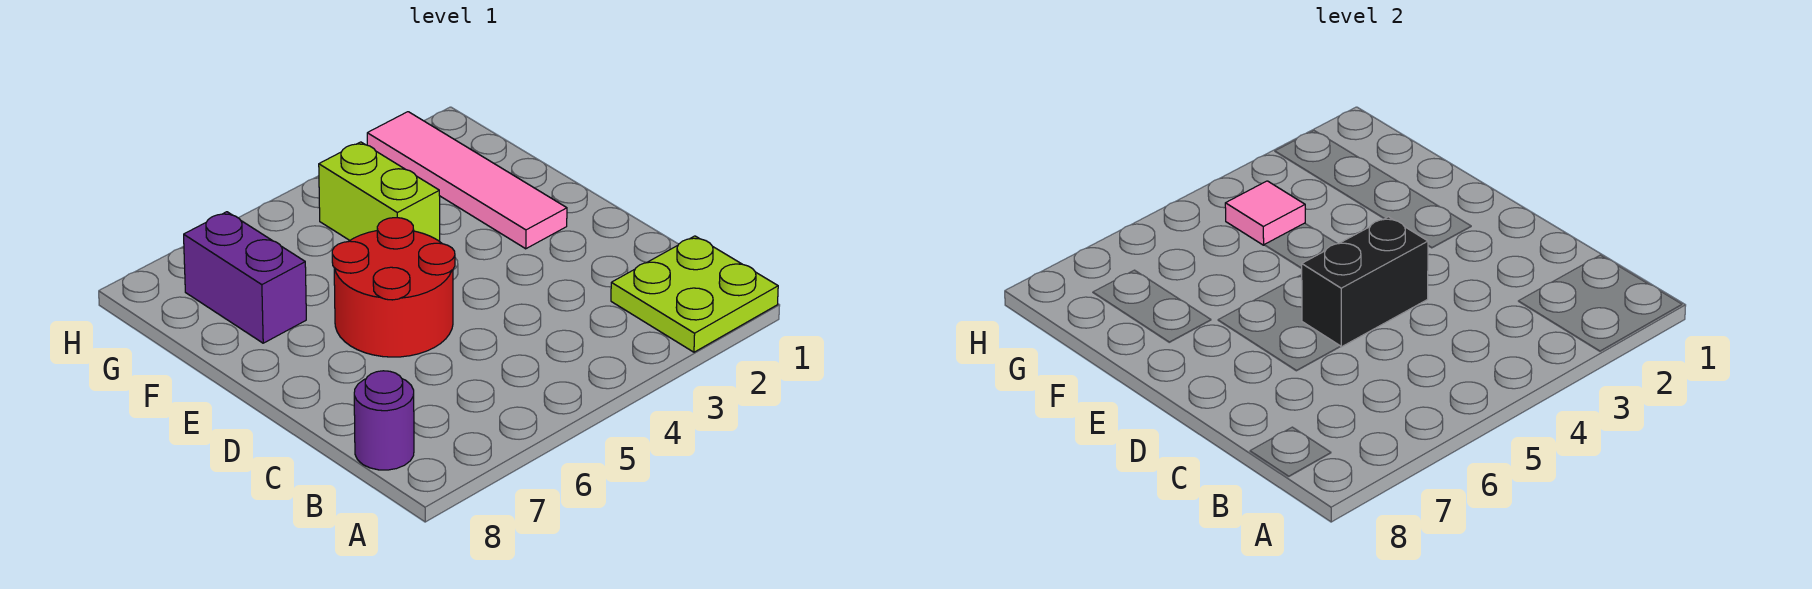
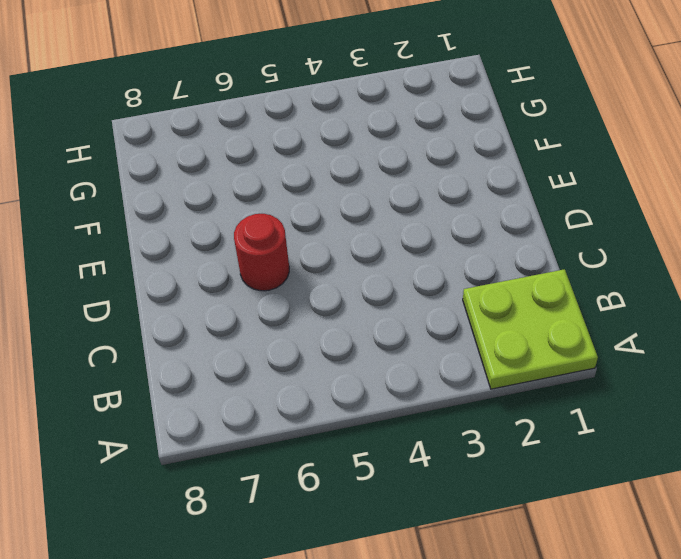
red 1x1 round brick [234,214,289,291] -> red 2x2 round brick [332,218,455,357]
none -> purple 1x1 round brick [354,371,414,470]
none -> pink 1x4 tile [367,112,567,249]

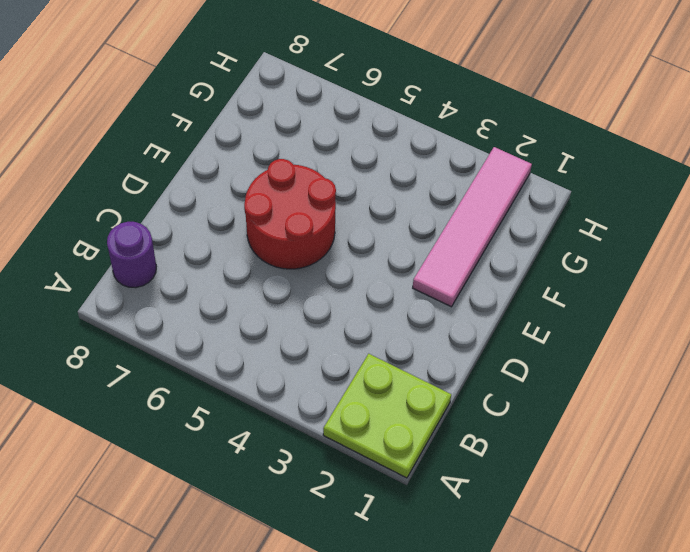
none -> lime 1x2 brick [319,142,440,241]
none -> purple 1x2 brick [184,212,306,343]

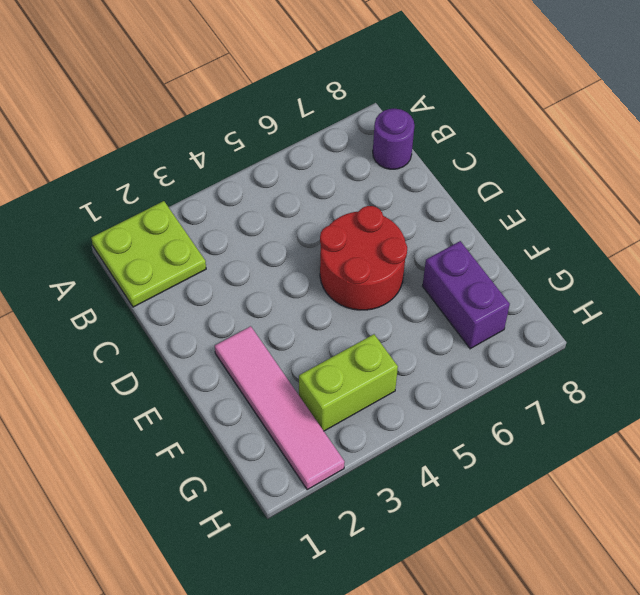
lime 1x2 brick [299,334,398,431] -> lime 1x2 brick turned to [319,142,440,241]
none -> black 1x2 brick [1302,217,1428,347]
none -> pink 1x1 tile [1225,181,1305,245]

